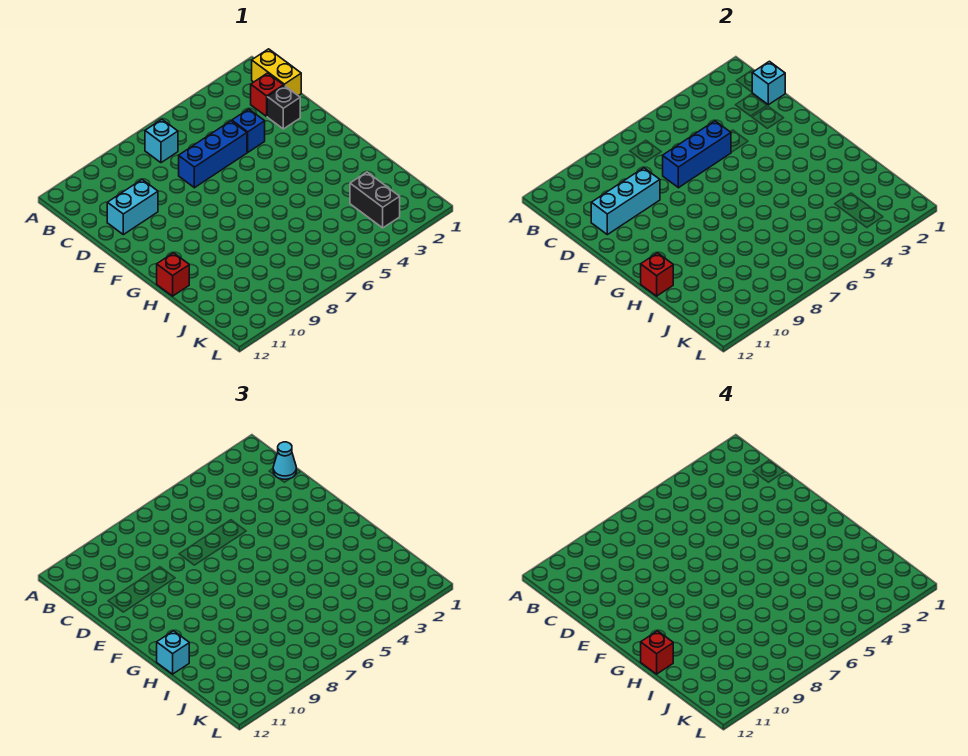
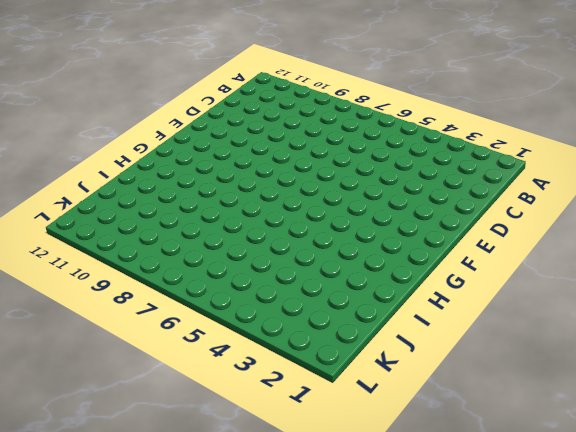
none -> yellow 1x2 brick [252,49,301,96]
none -> cyan 1x1 brick [145,120,178,163]
none -> red 1x1 brick [251,73,284,116]

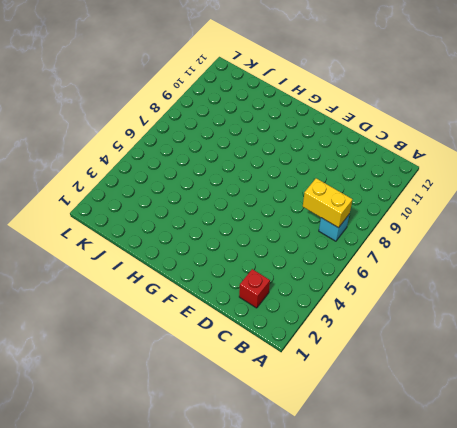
yellow 1x2 brick [303,178,352,228] -> yellow 1x2 brick moved to [252,49,301,96]
none -> black 1x1 brick [267,86,300,129]
none -> blue 1x1 brick [232,109,265,152]
none -> blue 1x3 brick [179,121,247,188]

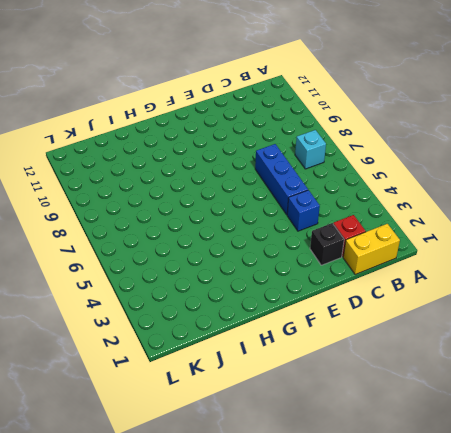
none -> cyan 1x2 brick [107,180,158,235]
none -> red 1x1 brick [157,253,189,296]
none -> black 1x2 brick [350,172,400,228]

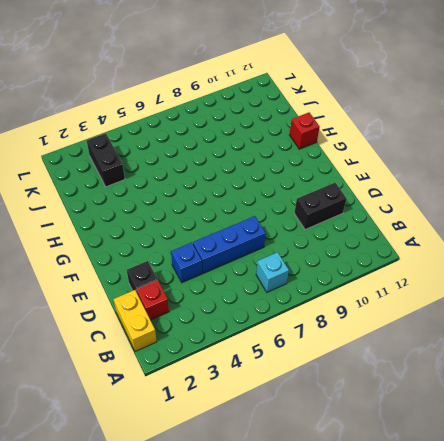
black 1x2 brick [294,183,347,229] -> cyan 1x2 brick [107,180,158,235]
none -> cyan 1x1 brick [752,61,785,105]
none -> blue 1x3 brick [663,121,731,188]
none -> cyan 1x3 brick [591,168,660,235]

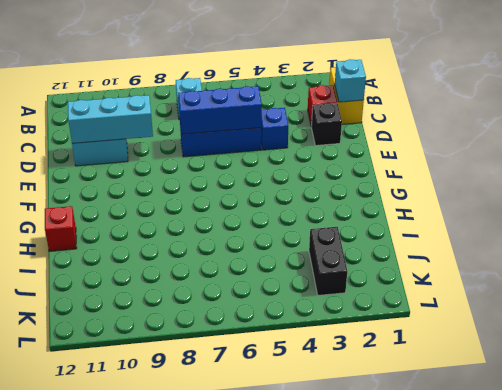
none -> red 1x1 brick [641,253,673,296]
none -> cyan 1x1 cone [273,442,296,479]
none -> cyan 1x1 brick [157,631,189,674]

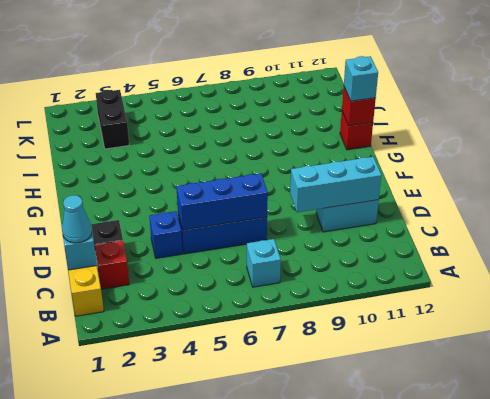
none -> red 1x1 brick [641,631,673,674]

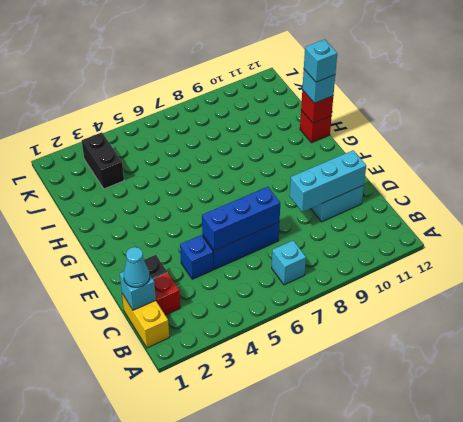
cyan 1x1 brick [304,39,337,82] -> red 1x1 brick [641,631,673,674]

